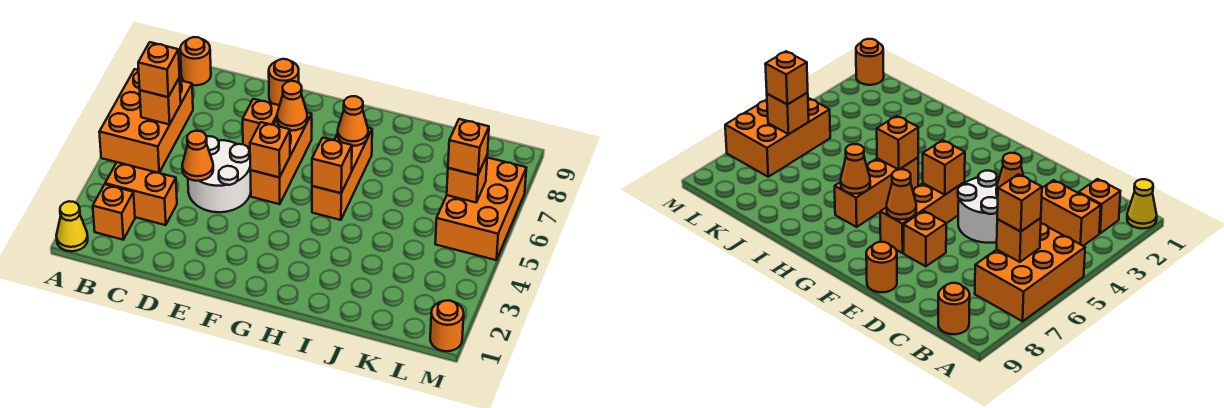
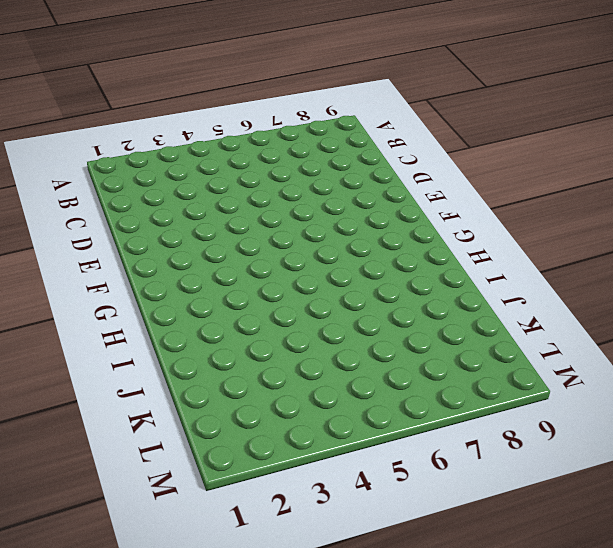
none -> yellow 1x1 cone [56,201,88,251]
none -> orange 2x3 brick [99,69,193,173]
none -> orange 1x1 brick [93,185,135,240]

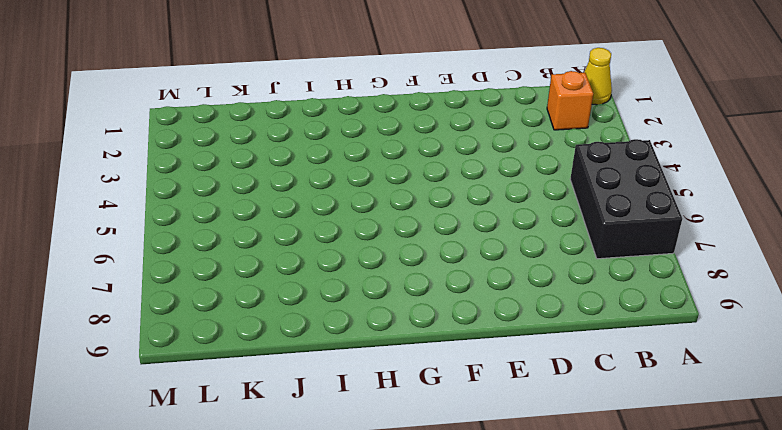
black 2x3 brick [570,139,682,259] -> orange 2x3 brick [99,69,193,173]
none -> orange 1x2 brick [105,162,177,225]
none -> orange 1x1 round brick [180,37,211,85]
none -> white 2x2 round brick [188,136,251,212]

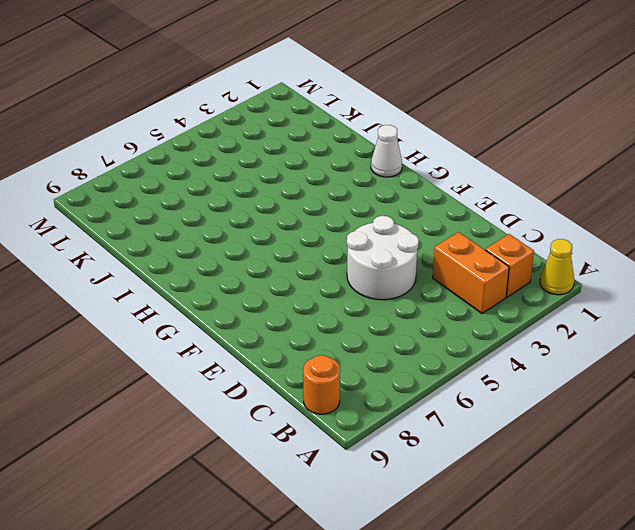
white 1x1 cone [371,125,402,177] -> none
none -> orange 2x3 brick [99,69,193,173]
none -> orange 1x1 brick [243,99,279,147]
none -> orange 1x1 round brick [269,59,299,105]

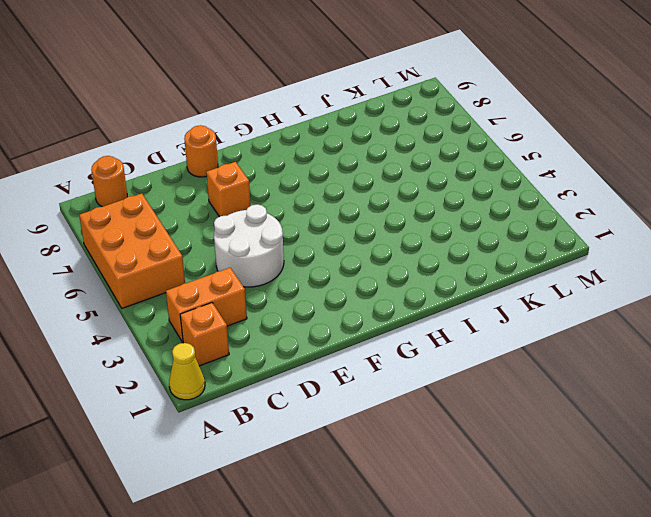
none -> orange 1x3 brick [250,112,312,204]
none -> orange 1x3 brick [312,128,372,220]
none -> orange 2x3 brick [435,158,526,260]

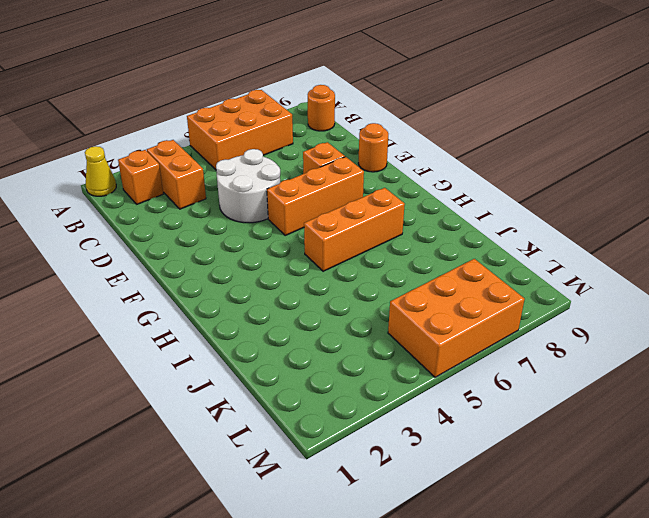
none -> orange 1x1 round brick [430,301,464,351]
none -> orange 1x1 brick [140,77,181,125]
none -> orange 1x1 cone [182,131,213,181]

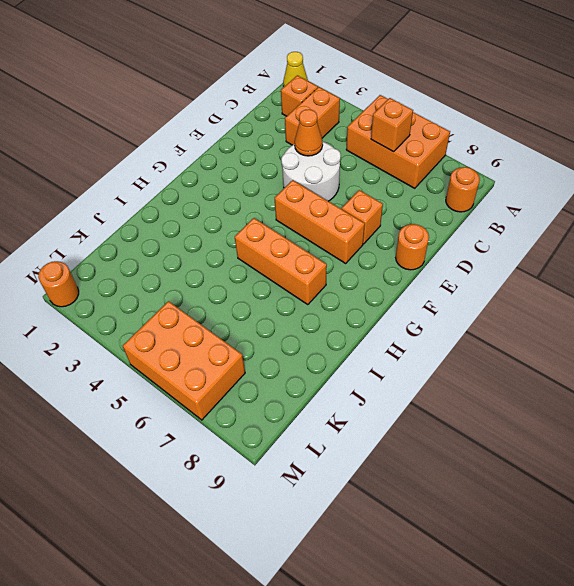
none -> orange 1x1 brick [250,122,290,177]
none -> orange 1x1 cone [277,81,307,131]
none -> orange 1x1 brick [312,138,352,193]

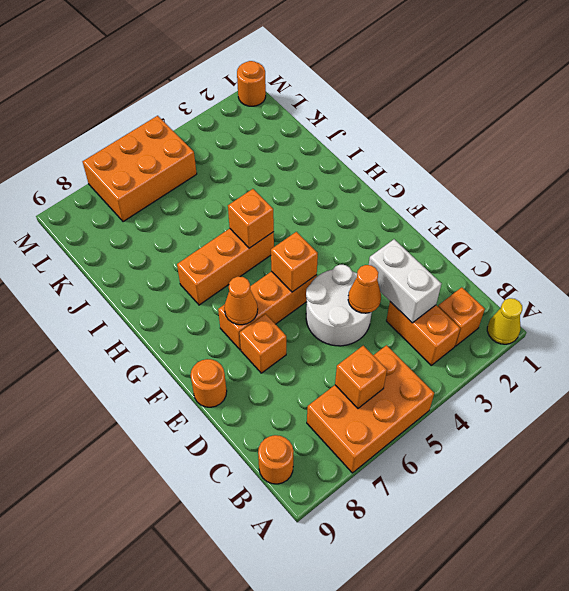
white 1x2 brick [369,239,442,323] -> none
none -> orange 1x1 cone [338,96,368,146]
none -> orange 1x1 brick [447,156,487,202]
none -> orange 1x1 brick [138,42,180,97]

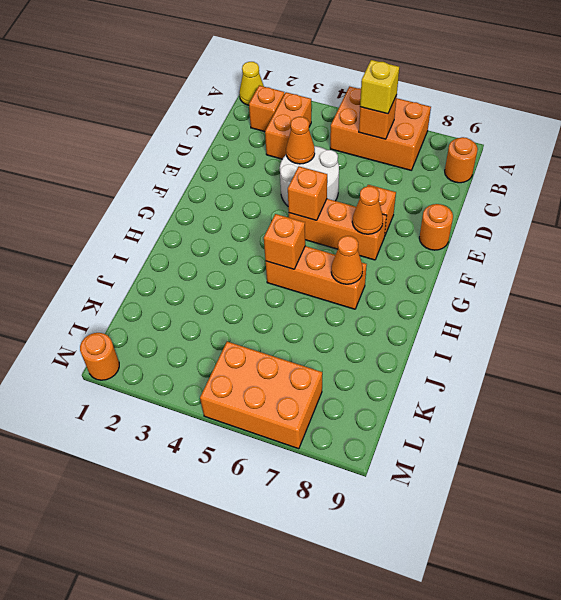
yellow 1x1 brick [360,60,399,114] -> orange 1x1 brick [138,42,180,97]
none -> orange 1x1 brick [447,156,487,202]
none -> orange 1x1 brick [448,119,489,175]

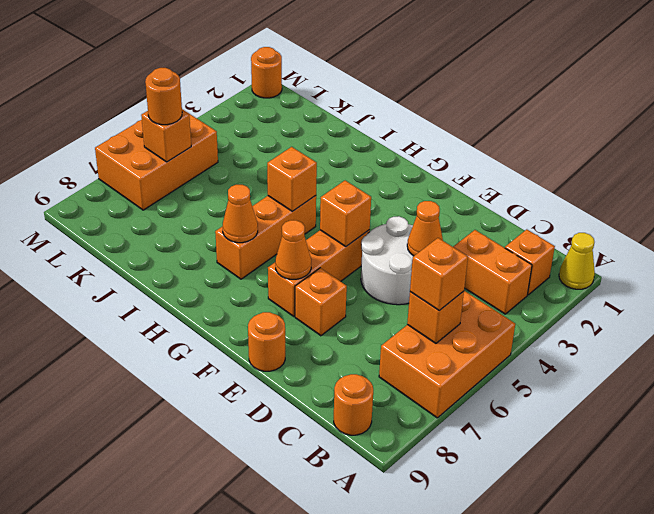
orange 1x1 round brick [145,68,182,125] -> orange 1x1 brick [448,119,489,175]

